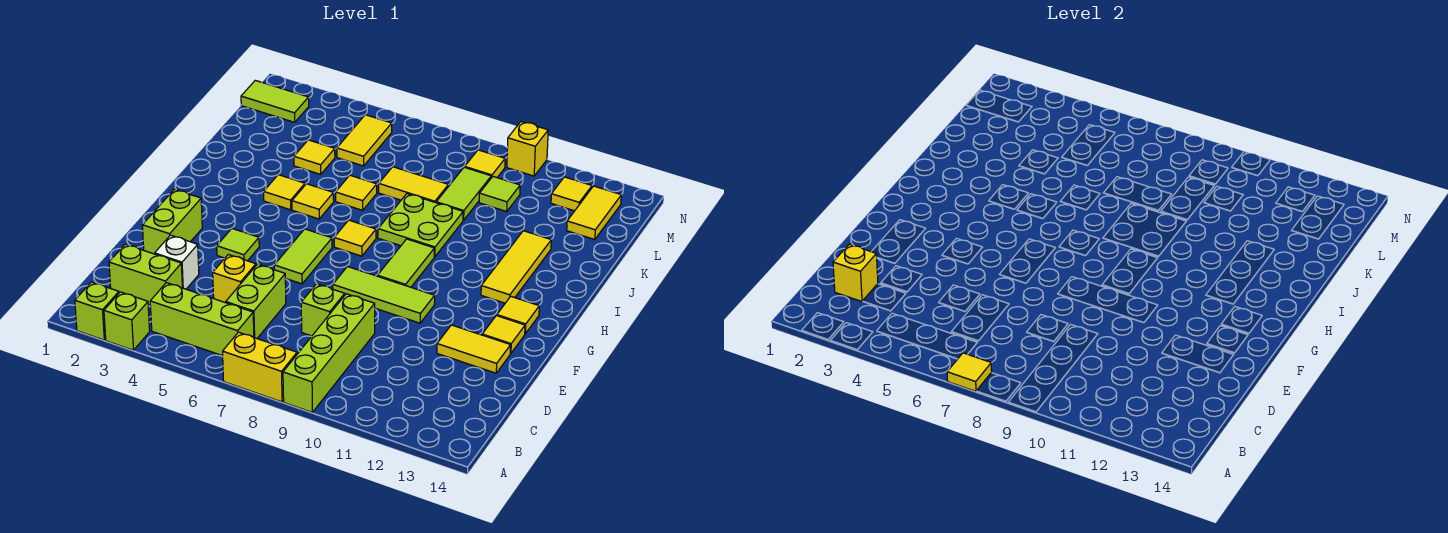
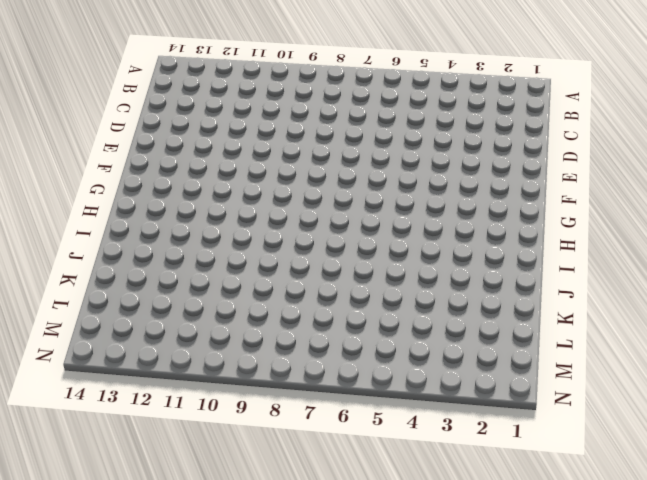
none -> lime 1x1 brick [75,282,119,340]
none -> lime 1x1 brick [104,292,150,350]
none -> yellow 1x2 brick [223,332,297,402]
none -> lime 1x4 brick [283,294,375,412]

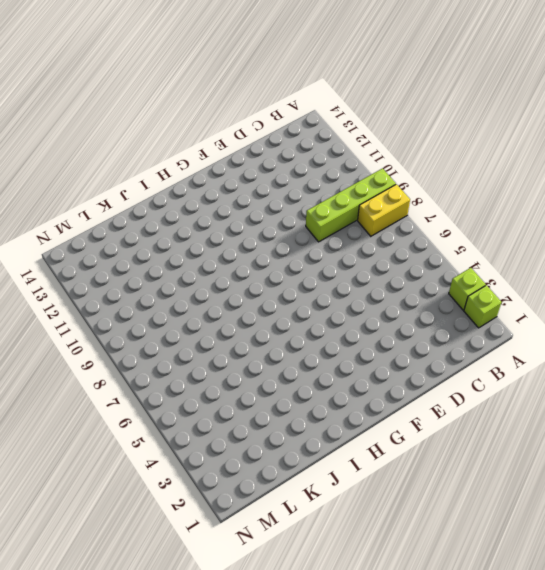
yellow 1x2 brick [358,184,410,236] -> yellow 1x2 brick turned to [223,332,297,402]
none -> lime 1x3 brick [150,283,254,356]
none -> lime 1x2 brick [109,244,182,306]
none -> lime 1x2 brick [226,264,286,338]
none -> white 1x1 brick [155,235,199,289]

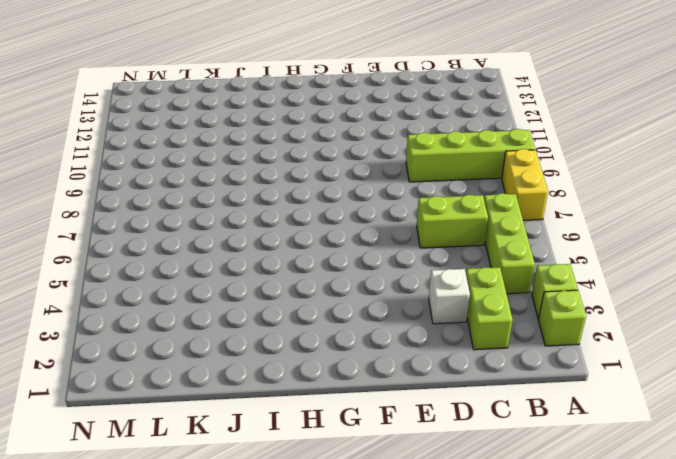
none -> yellow 1x1 brick [213,255,256,303]
none -> lime 1x1 brick [301,284,345,336]
none -> lime 1x2 brick [142,189,202,254]
none -> yellow 1x2 tile [437,325,511,373]

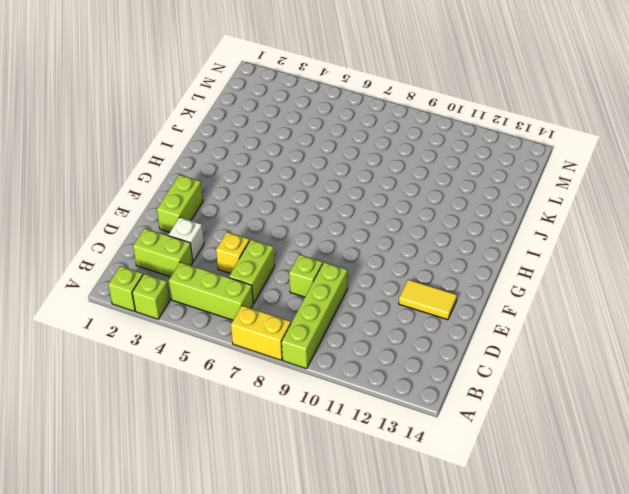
none -> lime 1x1 tile [217,229,259,261]
none -> lime 1x2 tile [274,229,332,284]
none -> lime 1x3 tile [333,267,435,323]
none -> yellow 1x1 tile [482,316,525,353]

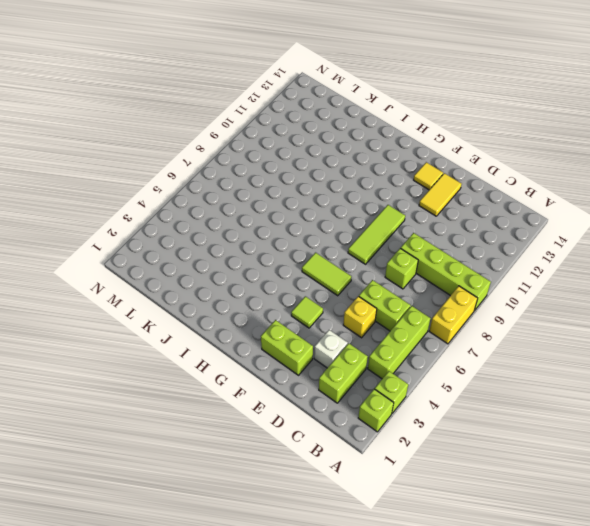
none -> lime 1x2 tile [377,239,434,287]
none -> yellow 1x1 tile [497,297,539,334]
none -> yellow 1x1 tile [334,220,376,256]
none -> yellow 1x3 tile [481,231,551,303]

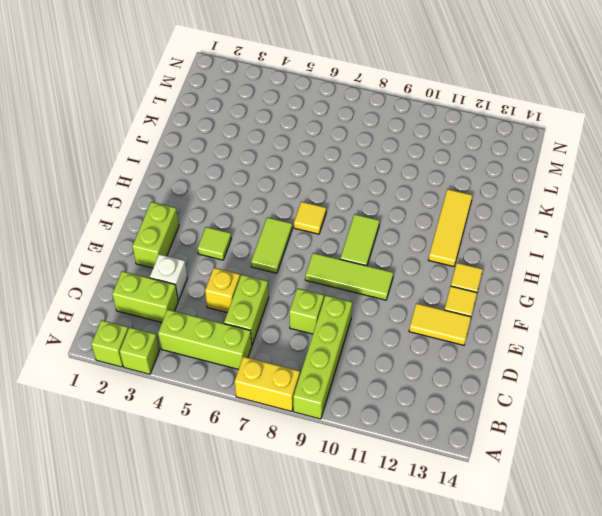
none -> yellow 1x1 tile [264,175,305,210]
none -> yellow 1x1 tile [292,184,334,219]
none -> lime 2x2 plate [378,194,463,257]
none -> yellow 1x1 tile [336,175,377,210]

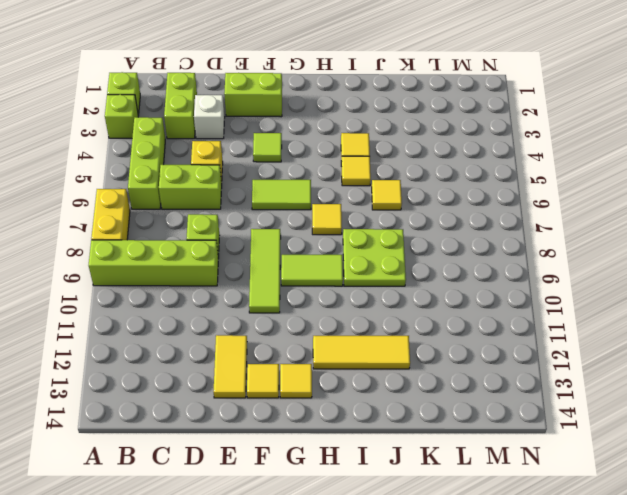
none -> yellow 1x1 tile [294,140,335,174]
none -> yellow 1x2 tile [379,167,448,203]
none -> lime 1x2 tile [436,167,491,220]
none -> yellow 1x2 tile [337,115,392,166]

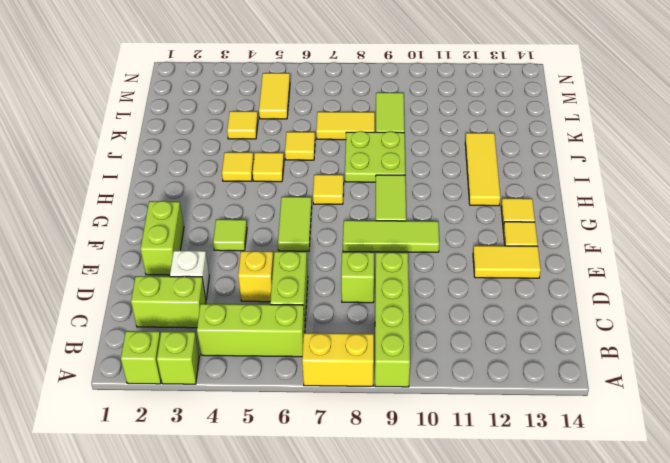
none -> lime 1x1 tile [479,177,520,211]
none -> yellow 1x2 tile [567,186,621,240]
none -> lime 1x2 tile [241,80,309,122]
none -> yellow 1x1 tile [465,150,505,178]

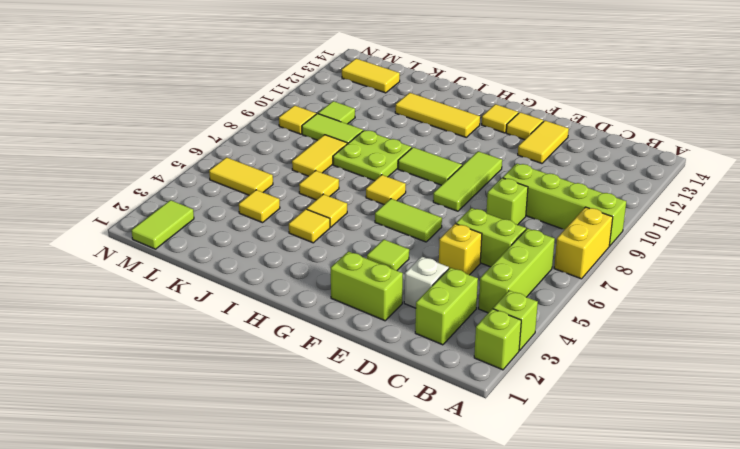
none -> yellow 1x1 tile [551,177,592,211]
none -> yellow 1x1 brick [507,122,548,176]
none -> yellow 1x1 tile [947,353,992,391]
none -> yellow 1x1 brick [833,244,878,301]

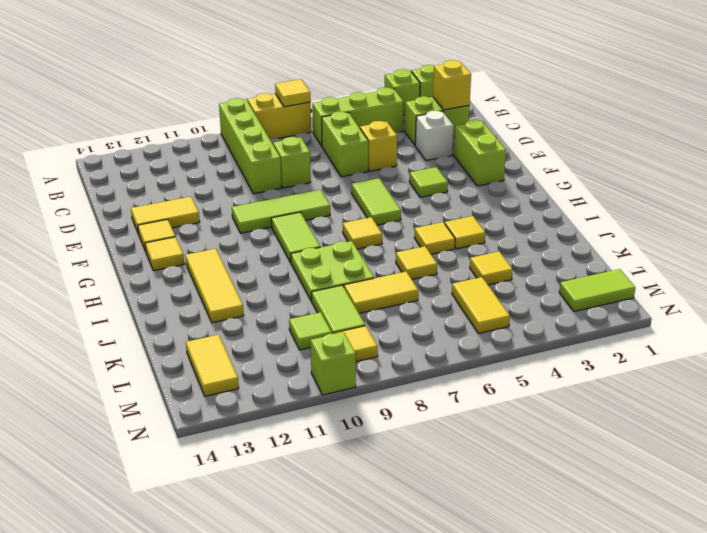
lime 1x1 brick [311,332,356,395] -> yellow 1x1 brick [507,122,548,176]
none -> yellow 1x1 tile [551,177,592,211]

